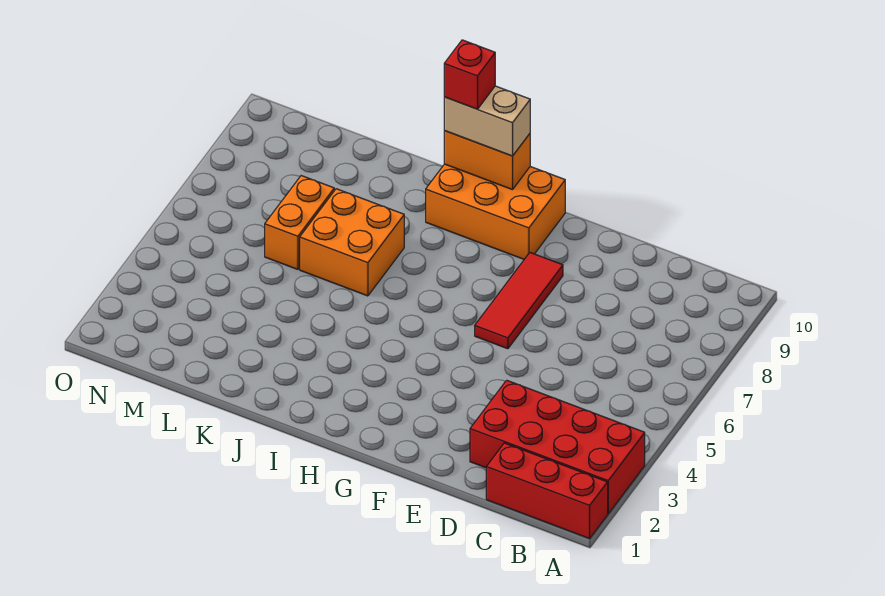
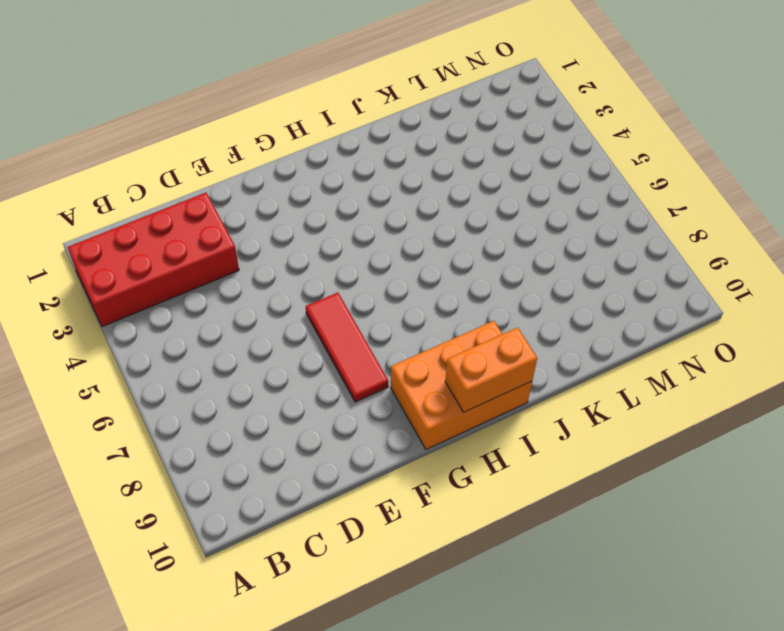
none -> red 1x3 brick [486,443,608,539]
none -> orange 2x2 brick [300,189,404,296]

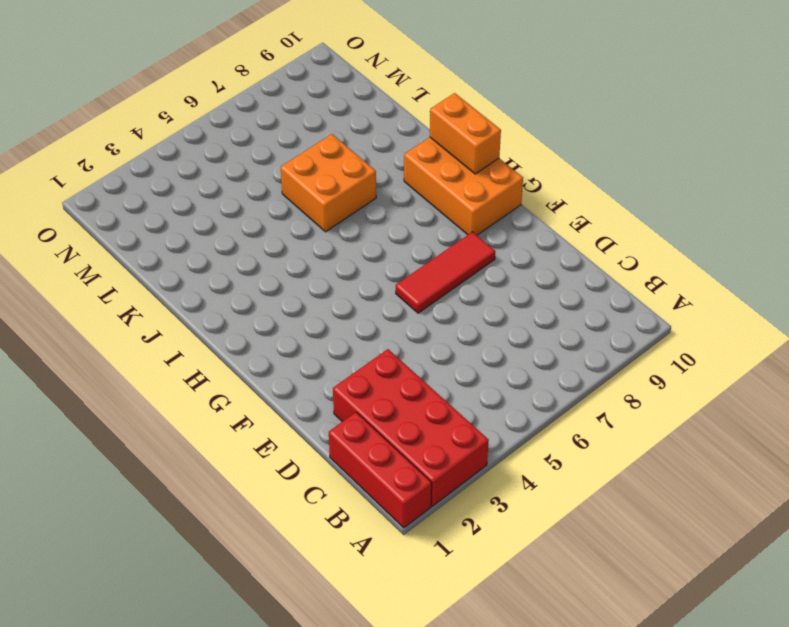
none -> orange 1x2 brick [265,176,334,269]
none -> tan 1x2 brick [444,86,530,156]

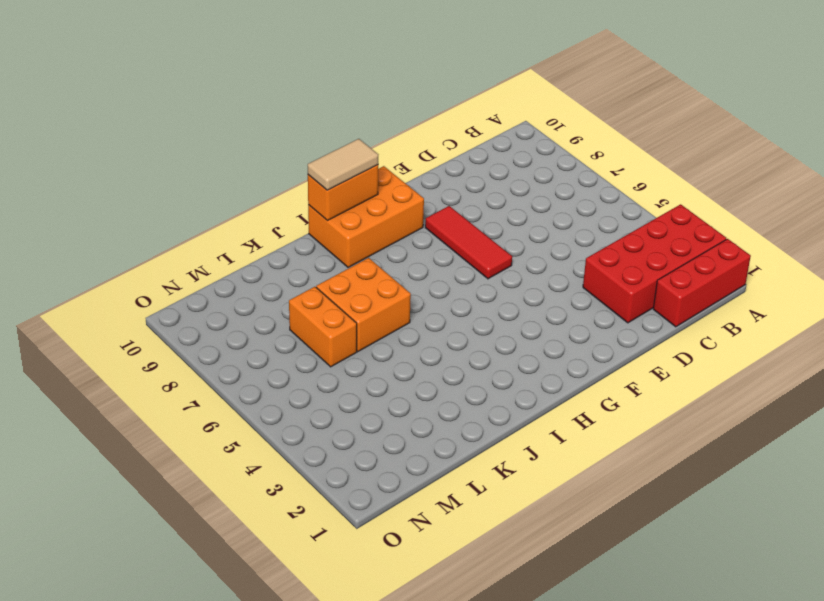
tan 1x2 tile [308,139,378,190] -> tan 1x2 brick [444,86,530,156]
none -> red 1x1 brick [444,40,495,109]

